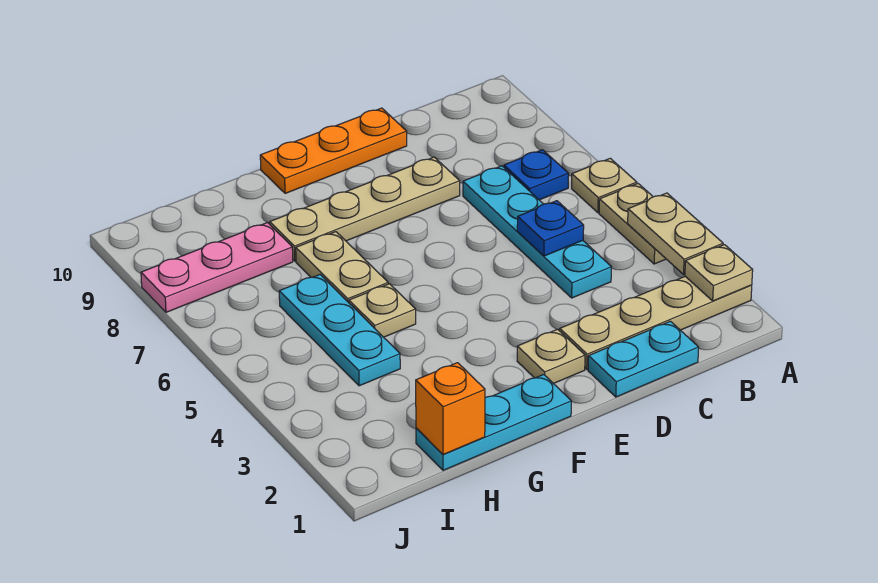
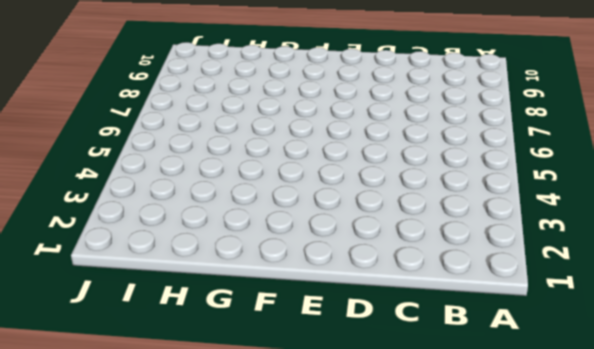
none -> tan 1x4 plate [560,277,752,369]
none -> tan 1x2 plate [599,184,666,264]
none -> tan 1x1 plate [572,158,637,212]

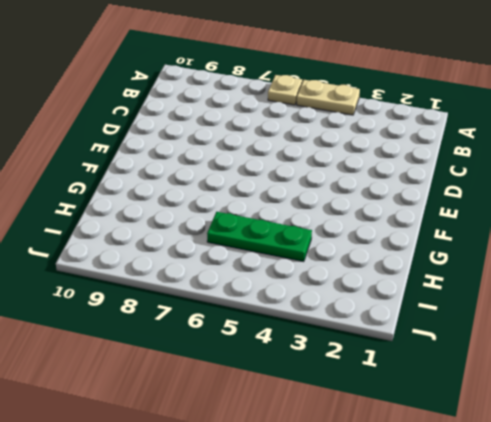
green 1x3 plate [207,212,312,262] -> cyan 1x3 plate [279,275,400,386]
none -> tan 1x4 plate [560,277,752,369]
none -> blue 1x1 plate [504,150,569,200]
none -> cyan 1x2 plate [588,321,699,397]

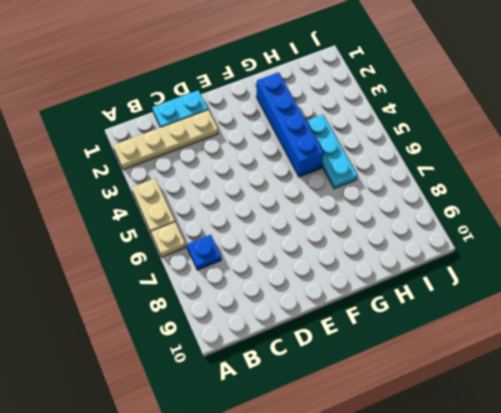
blue 1x4 brick [256,72,323,177] -> tan 1x1 plate [349,284,416,337]
none -> cyan 1x4 plate [463,166,611,298]
none -> tan 1x4 plate [270,157,460,261]
none -> orange 1x3 plate [260,108,407,193]

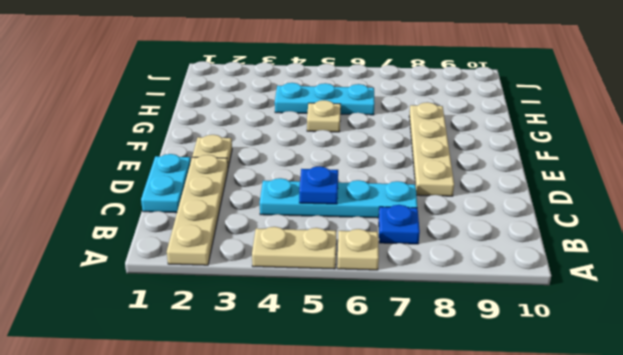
none -> orange 1x3 plate [260,108,407,193]
none -> cyan 1x3 plate [416,374,571,470]
none -> tan 1x2 plate [296,232,388,303]

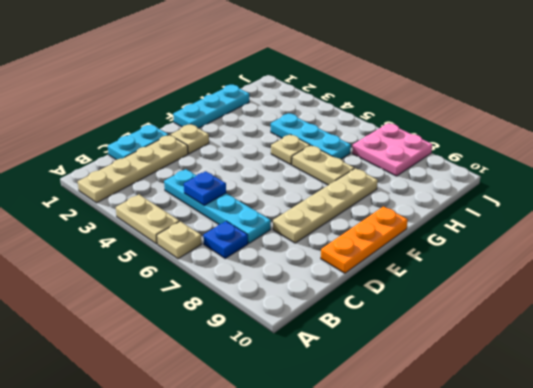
pink 2x2 plate [352,123,432,176] -> pink 1x3 plate [141,223,293,312]
none -> tan 1x1 plate [685,245,753,301]
none -> tan 1x2 plate [628,193,723,274]
none -> orange 1x1 brick [416,363,485,455]

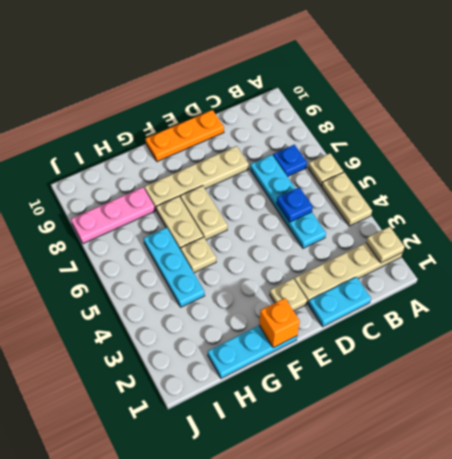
orange 1x1 brick [259,298,300,348] -> orange 1x1 brick moved to [416,363,485,455]
tan 1x2 plate [180,186,228,240] -> tan 1x2 plate moved to [628,193,723,274]

